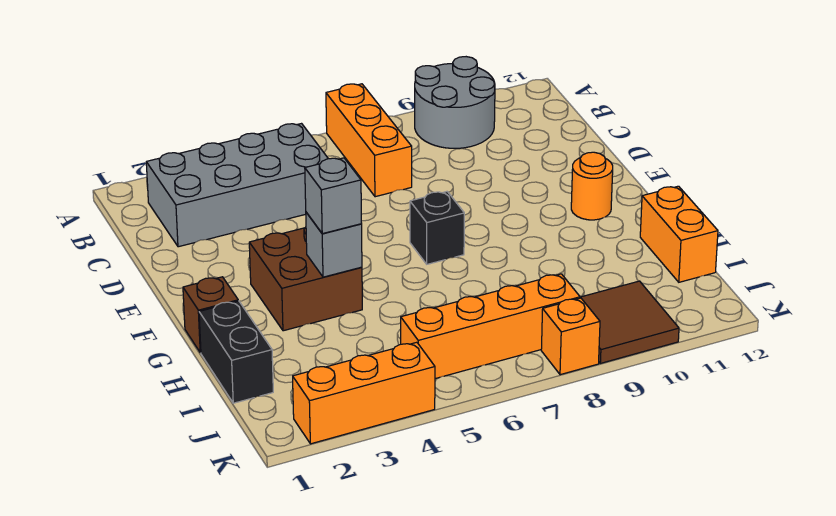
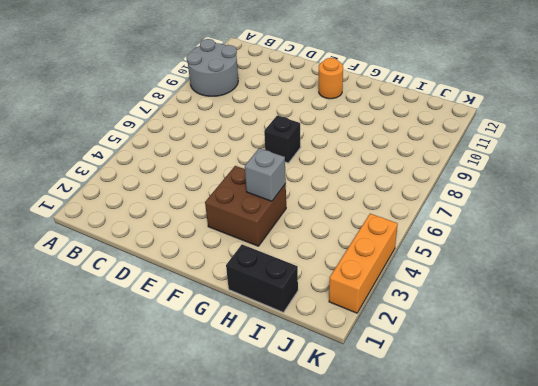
none -> orange 1x3 brick [326,84,412,197]
none -> grey 2x4 brick [146,124,328,247]
none -> brown 1x1 brick [183,277,238,353]

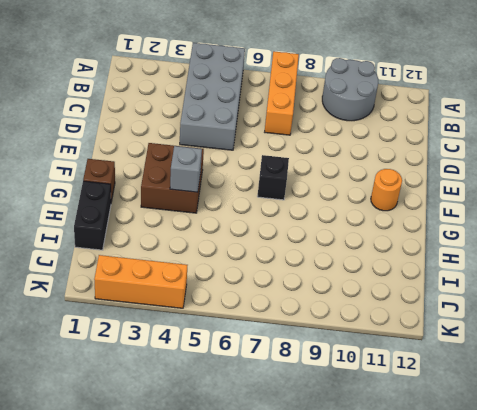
grey 2x4 brick [180,43,245,150] -> grey 2x4 brick turned to [146,124,328,247]
none -> orange 1x2 brick [640,186,718,282]
none -> orange 1x4 brick [401,274,580,379]
none -> brown 2x2 tile [580,281,679,363]

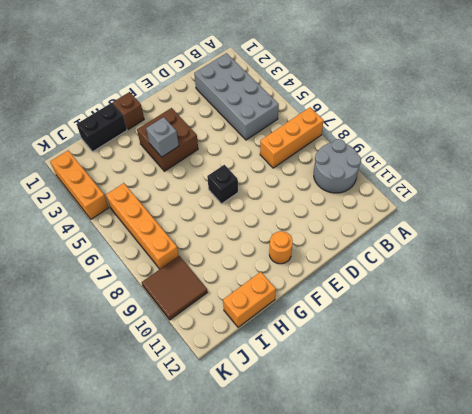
none -> orange 1x1 brick [541,298,600,375]
none -> grey 1x1 brick [305,158,362,234]

